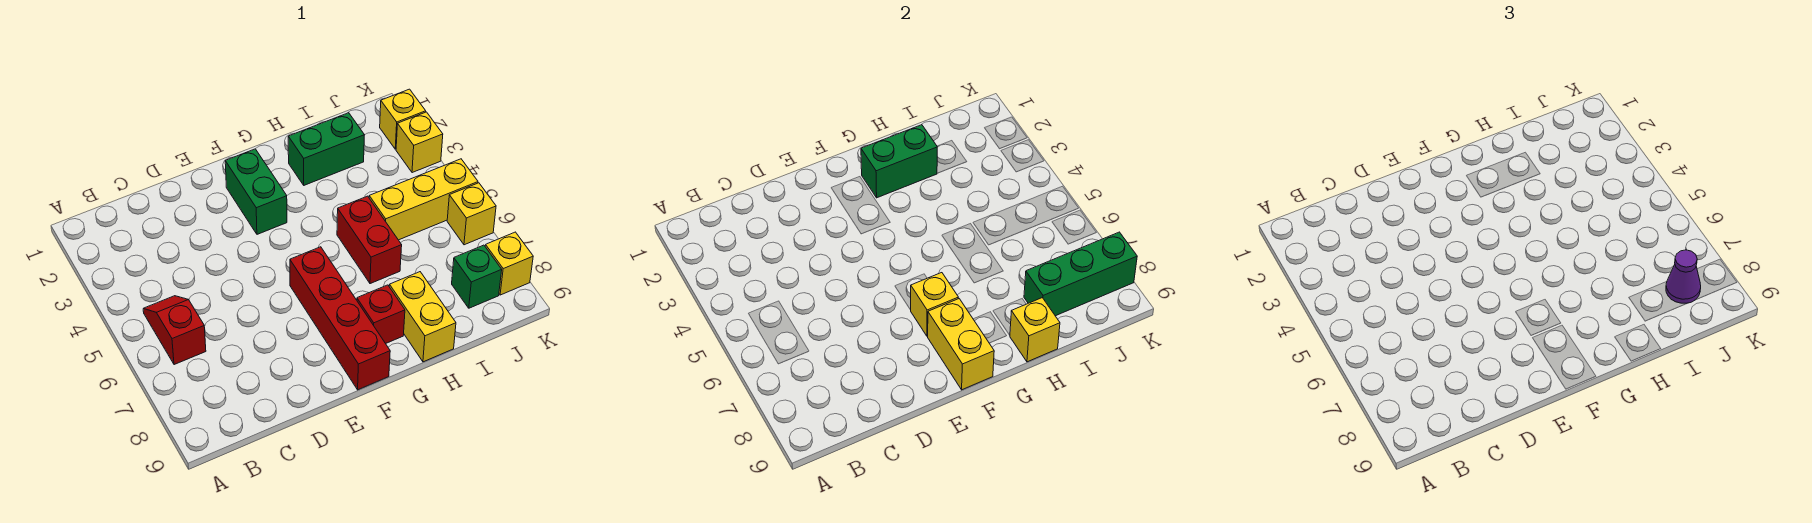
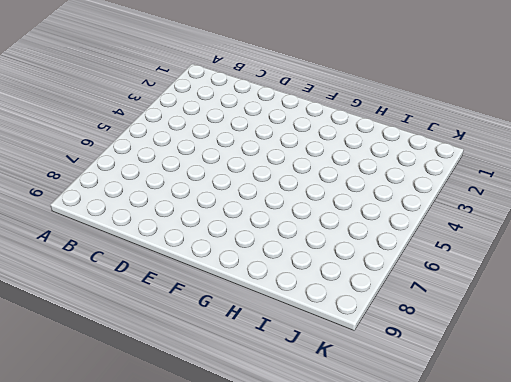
none -> red 1x2 slope [143,296,206,365]
none -> green 1x2 brick [225,149,287,234]
none -> red 1x4 brick [290,247,390,390]

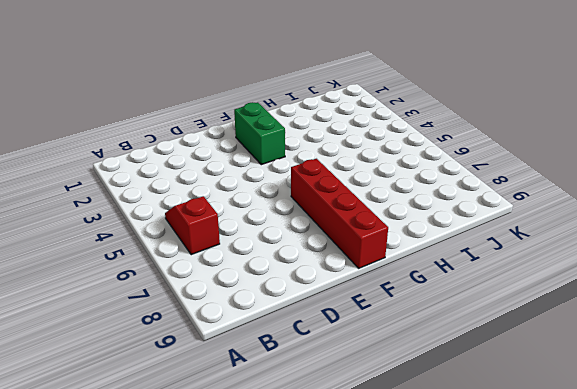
none -> red 1x1 brick [357,285,405,344]
none -> green 1x2 brick [288,113,364,185]
none -> red 1x2 brick [337,196,402,284]

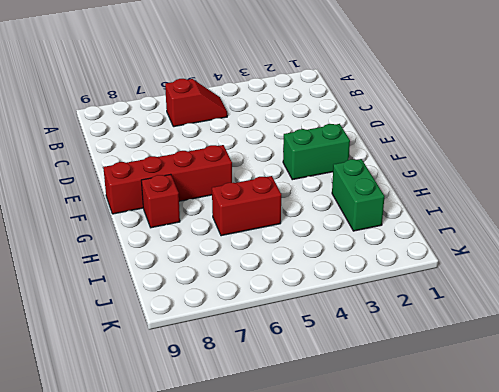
none -> yellow 1x2 brick [389,272,456,362]
none -> yellow 1x3 brick [369,159,478,240]
none -> green 1x1 brick [452,245,502,308]

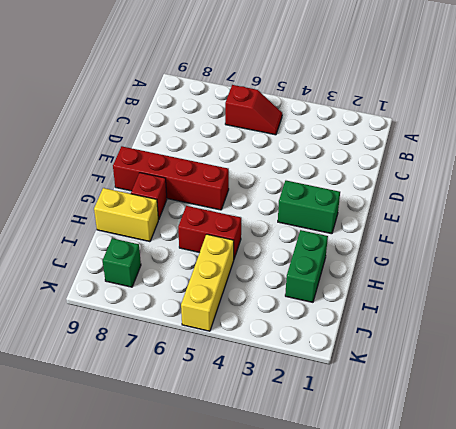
none -> yellow 1x1 brick [380,89,426,149]
none -> yellow 1x1 brick [396,112,443,173]
none -> yellow 1x1 brick [447,183,496,245]

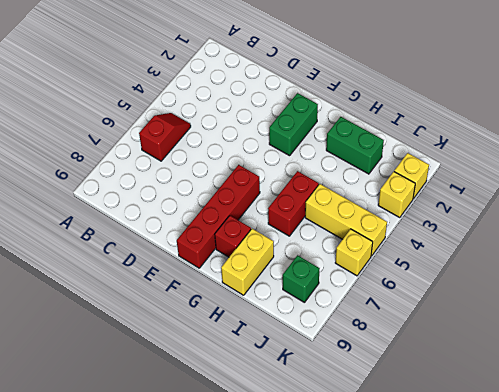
none -> yellow 1x1 brick [485,232,533,295]
none -> yellow 1x1 brick [911,273,958,336]
none -> yellow 1x2 brick [928,299,994,390]

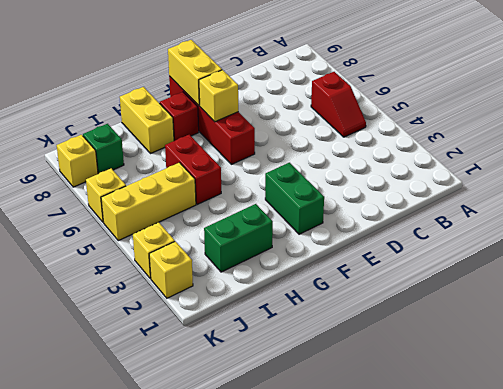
none -> green 1x2 brick [861,125,937,198]
none -> yellow 1x1 brick [1010,298,1060,362]
none -> green 1x3 brick [1024,232,1137,316]

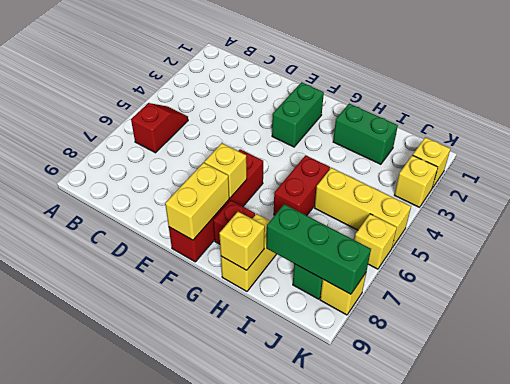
none -> green 1x2 brick [861,125,937,198]
none -> purple 1x1 cone [1666,250,1701,303]

